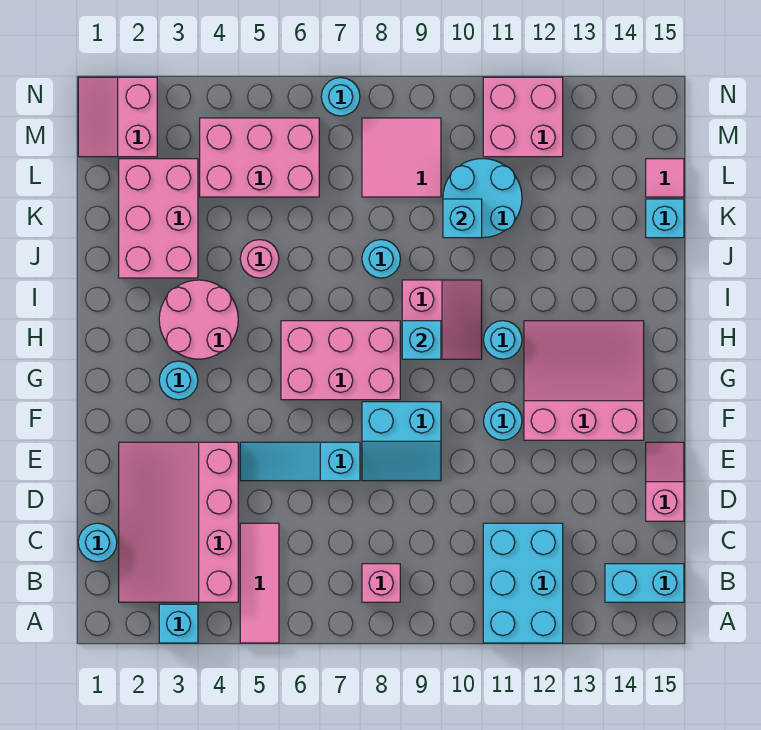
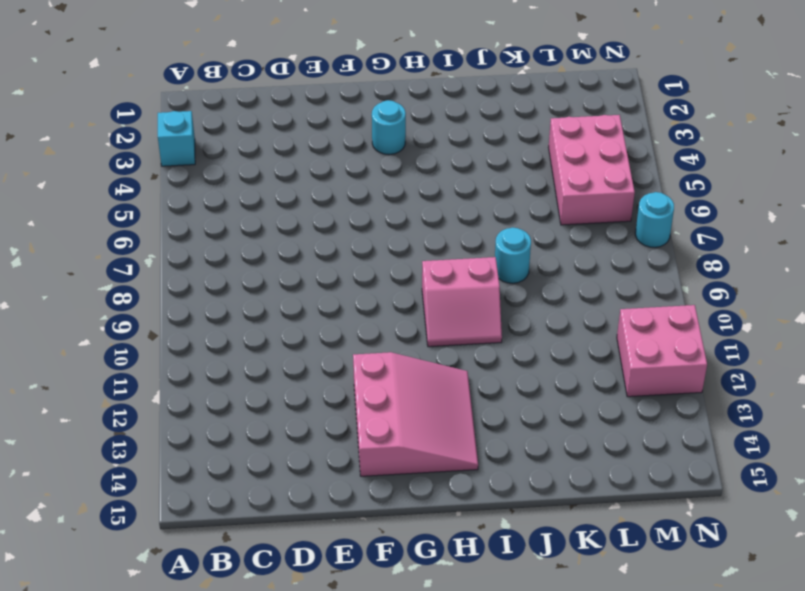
none -> pink 1x3 tile [240,523,279,643]
none -> cyan 2x3 brick [483,523,563,643]
none -> pink 3x4 slope [119,442,238,602]
none -> pink 1x1 brick [362,564,400,602]

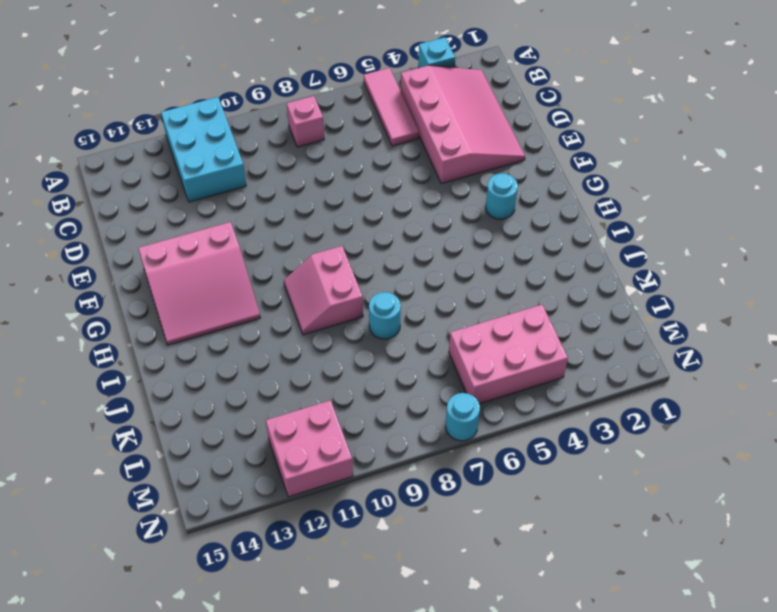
none -> cyan 1x2 brick [605,564,684,602]
none -> cyan 1x1 round brick [78,523,117,562]
none -> pink 1x2 slope [646,442,684,521]
none -> cyan 1x3 slope [240,442,360,481]

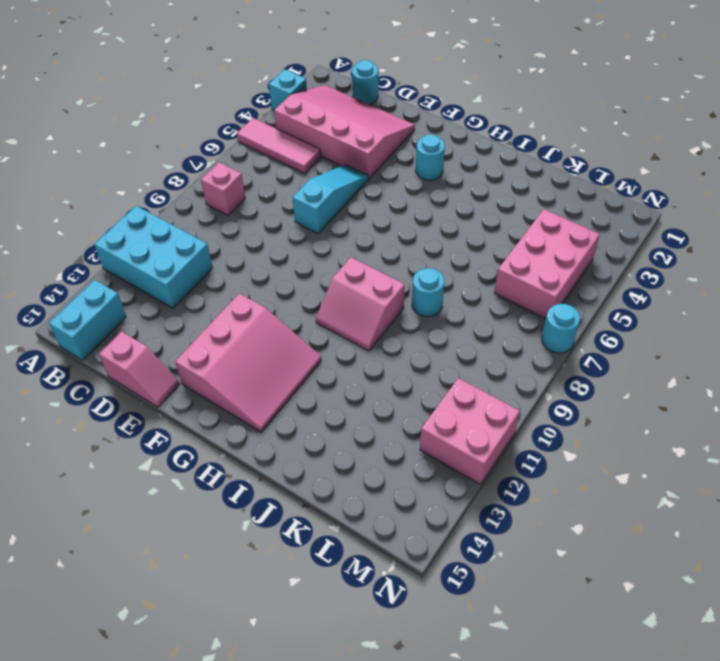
none -> cyan 2x2 slope [362,402,441,481]
none -> cyan 1x1 round brick [484,402,522,440]
none -> pink 2x3 brick [281,321,400,400]
none -> pink 2x2 round brick [159,280,238,359]

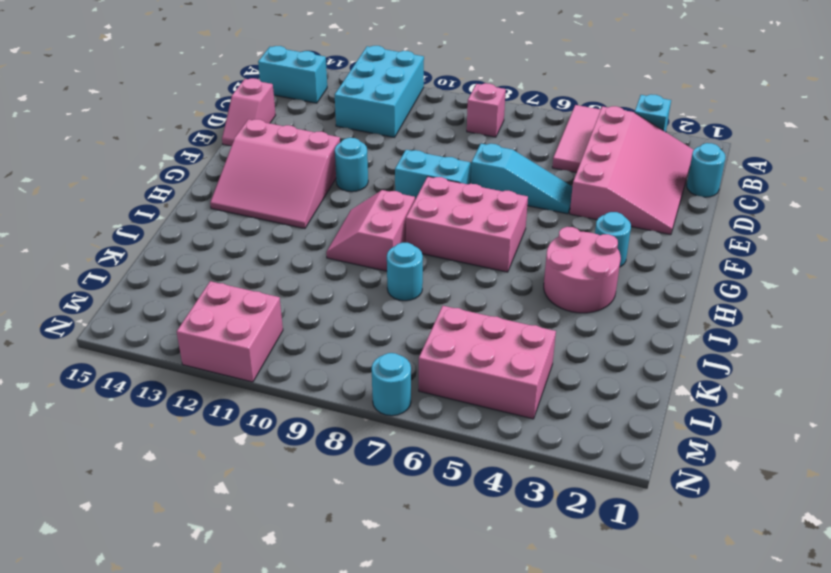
none -> cyan 1x1 round brick [484,321,522,359]
none -> pink 2x3 brick [119,159,198,278]
none -> pink 1x1 round brick [240,240,279,278]
none -> cyan 2x2 round brick [443,159,522,238]

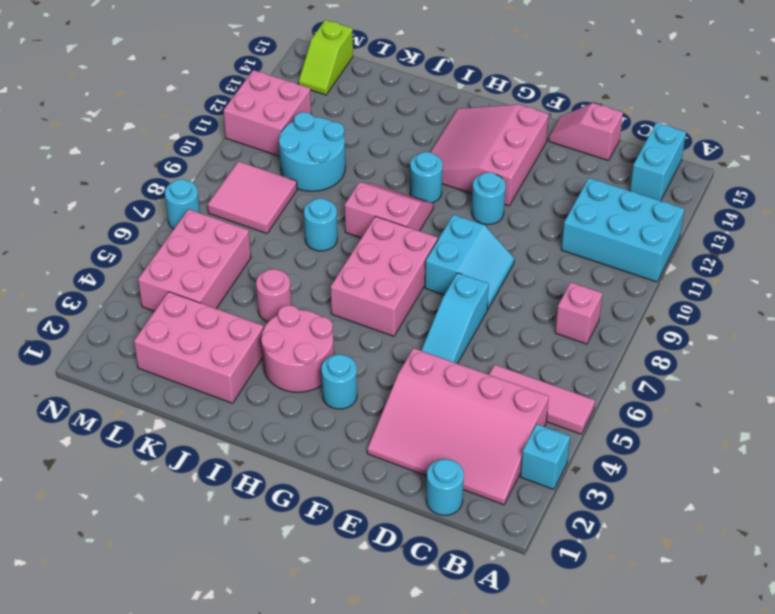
lime 1x2 slope [299,20,353,95] -> none
none -> cyan 1x1 brick [646,199,684,238]
none -> pink 1x1 tile [646,159,684,197]
none -> pink 2x2 slope [78,77,157,157]
none -> cyan 1x1 brick [402,321,441,359]

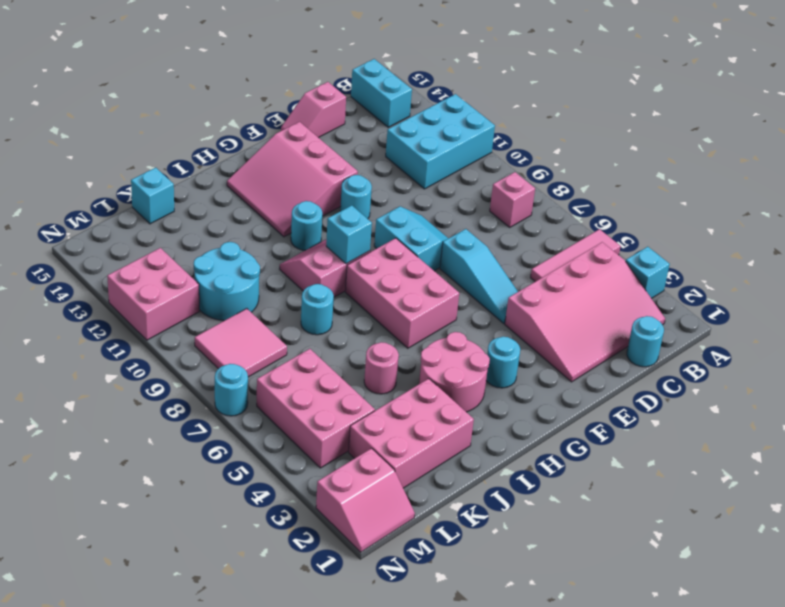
none -> pink 1x1 tile [646,159,684,197]
none -> cyan 1x1 brick [443,199,482,238]

